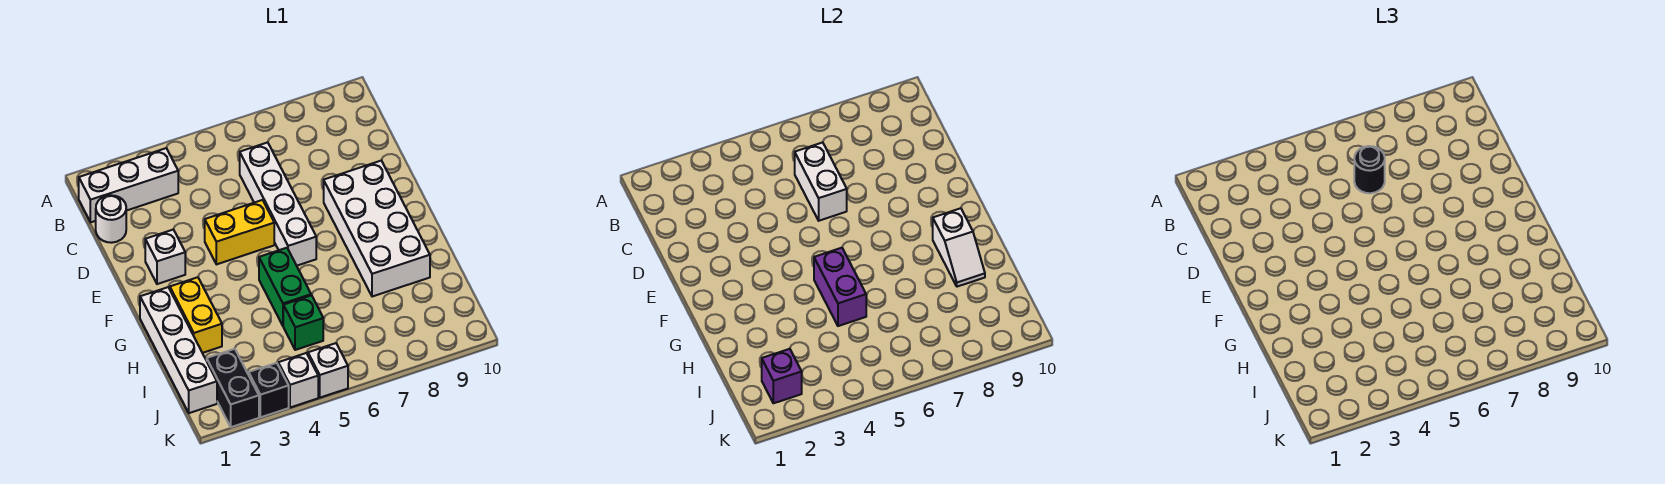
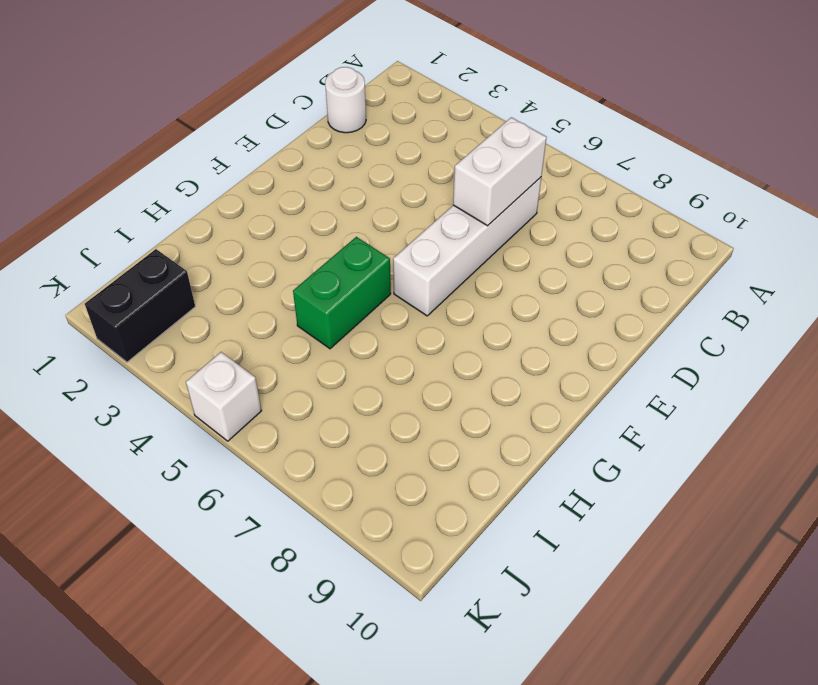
none -> white 1x3 brick [79,148,178,222]
none -> white 1x1 brick [145,230,185,284]
none -> yellow 1x2 brick [205,200,274,264]

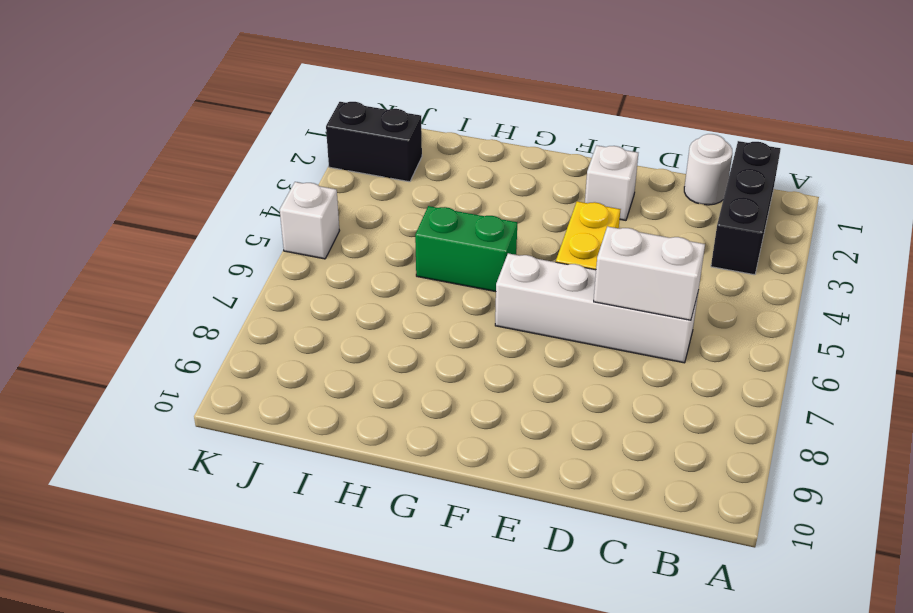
black 1x3 brick [711,141,781,275] -> white 1x3 brick [79,148,178,222]
none -> white 2x4 brick [324,161,430,297]
none -> white 1x4 brick [140,287,217,413]
none -> yellow 1x2 brick [170,277,222,353]

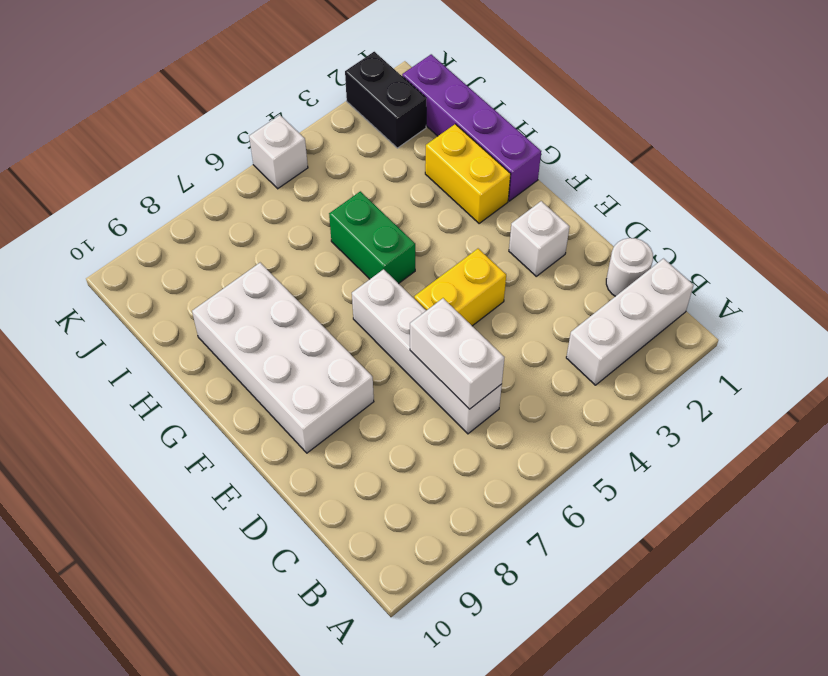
purple 1x4 brick [402,54,541,201] -> white 1x4 brick [140,287,217,413]
none -> green 1x1 brick [283,295,323,350]
none -> black 1x1 brick [249,363,289,417]
none -> white 1x1 brick [278,353,318,408]

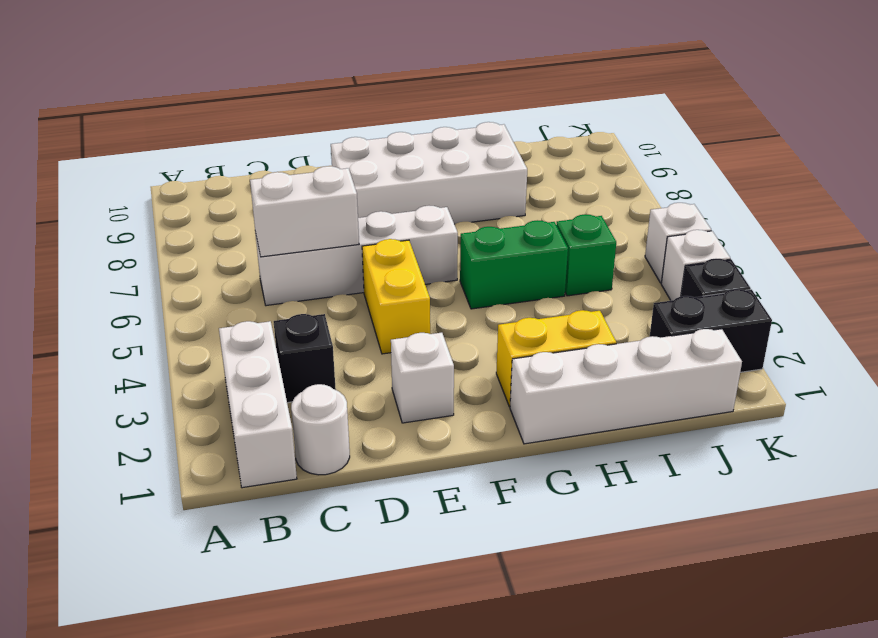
black 1x1 brick [274,314,336,403] -> none
none -> purple 1x2 brick [814,248,866,326]
none -> white 1x2 slope [933,208,985,287]
none -> purple 1x1 brick [762,349,802,403]

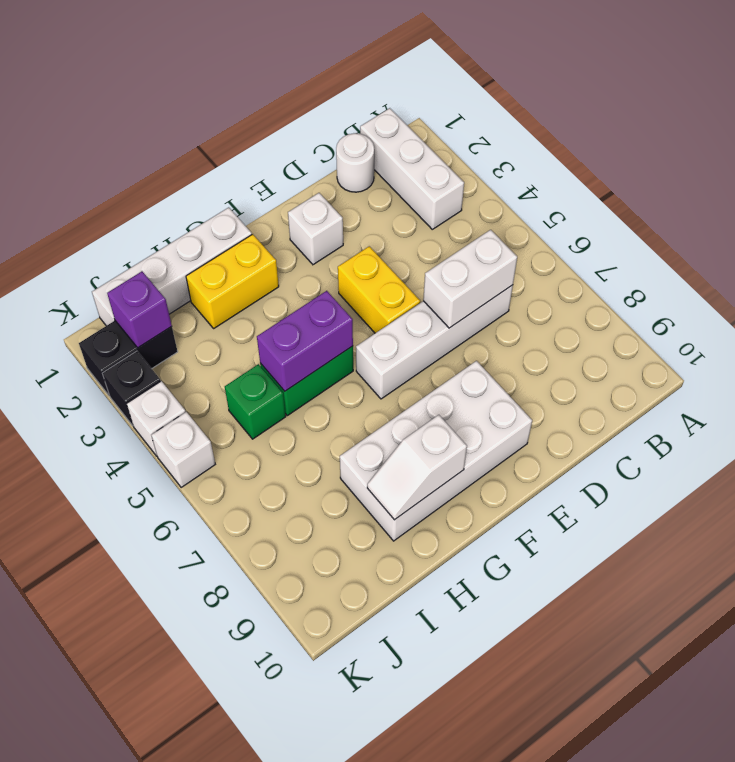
none -> black 1x1 round brick [1354,146,1385,193]

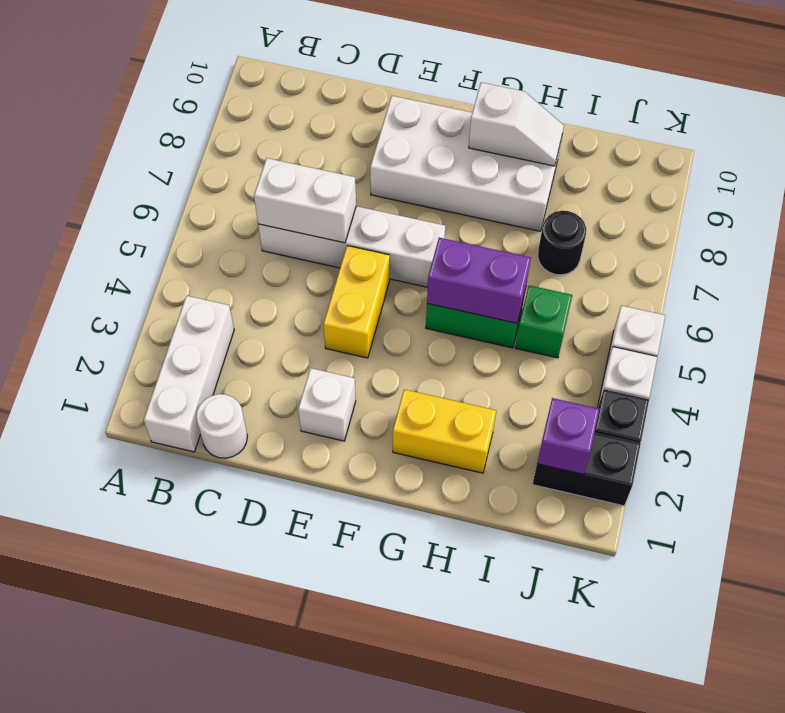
black 1x1 round brick [538,211,586,275] -> black 1x1 round brick moved to [1354,146,1385,193]
none -> white 1x4 brick [140,287,217,413]

